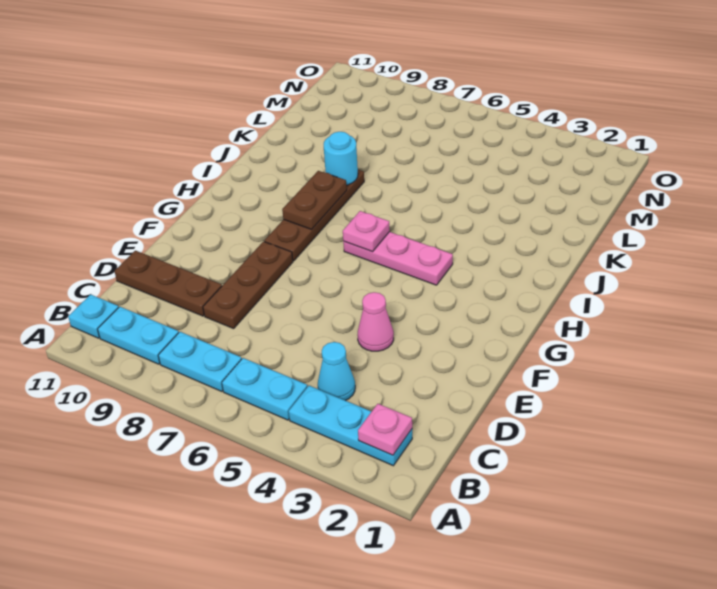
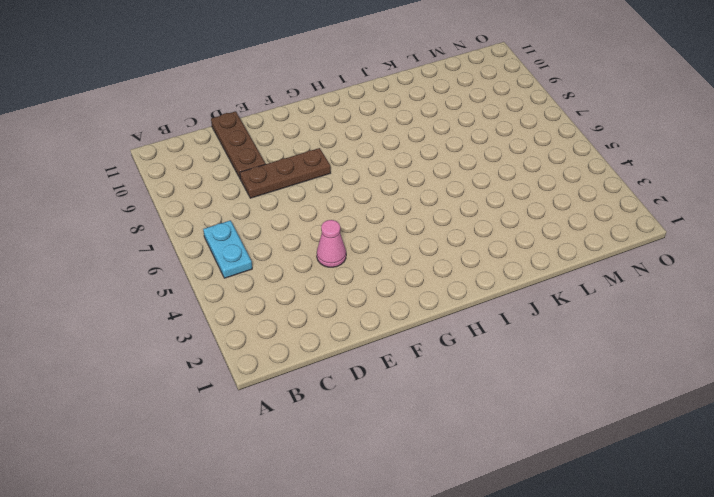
none -> cyan 1x3 plate [289,386,412,466]
none -> cyan 1x2 plate [158,332,242,392]
none -> cyan 1x2 plate [98,307,179,364]

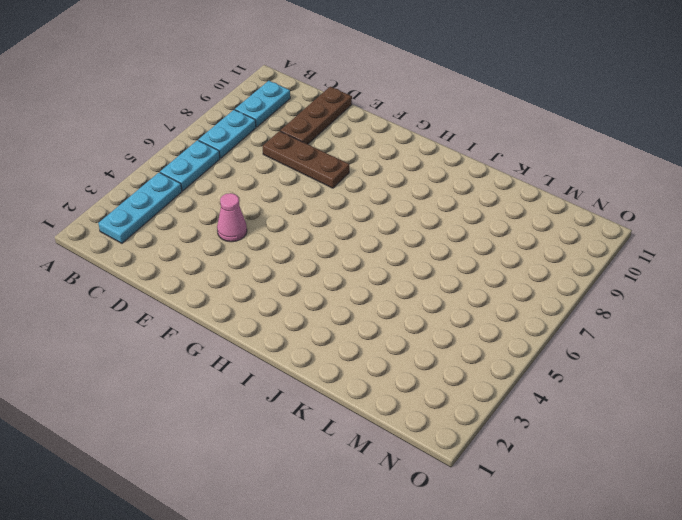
none -> cyan 1x1 plate [68,294,119,338]
none -> cyan 1x1 cone [318,342,355,401]
none -> brown 1x4 plate [264,170,364,261]

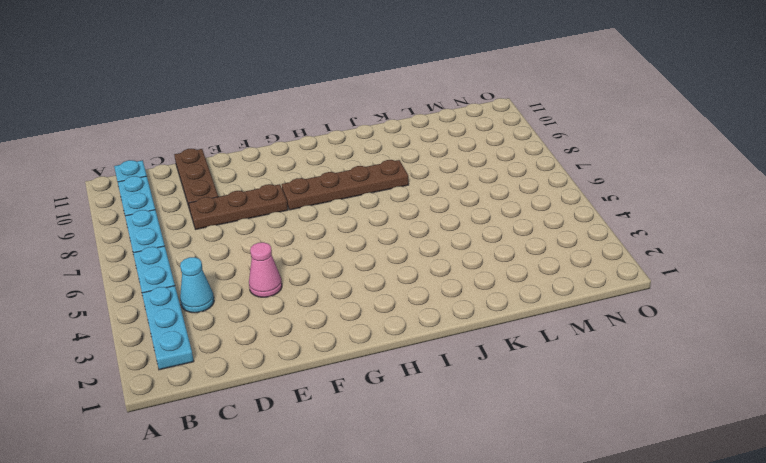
none -> pink 1x3 plate [343,232,453,285]
none -> pink 1x1 plate [358,404,412,455]
none -> pink 1x1 plate [343,211,390,252]

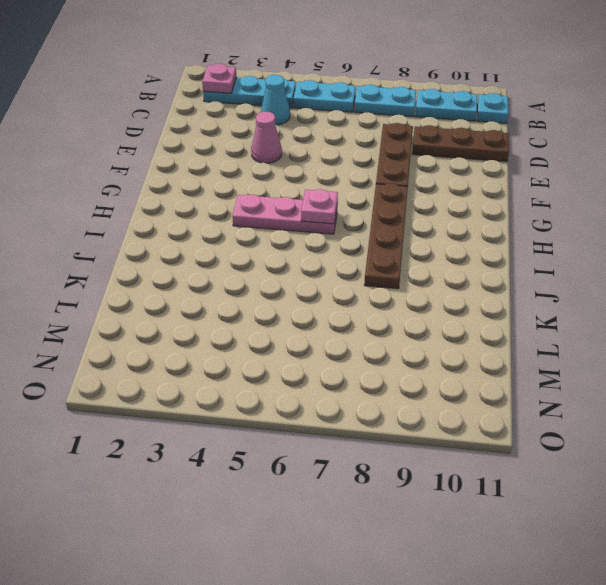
none -> brown 1x2 plate [282,171,347,229]
none -> cyan 1x1 round brick [324,132,358,185]

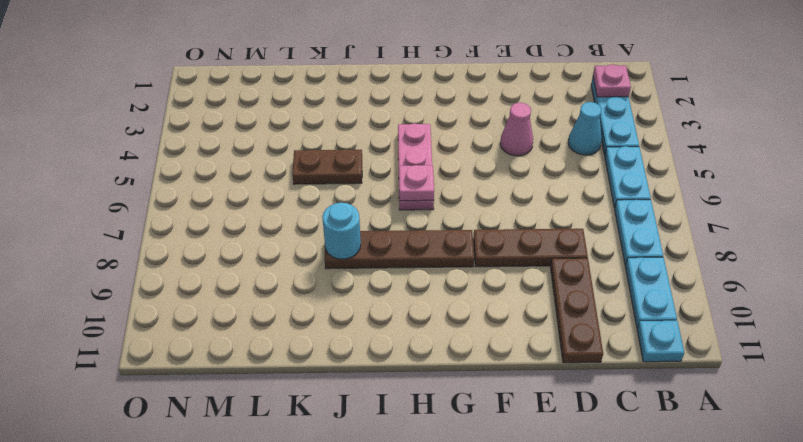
brown 1x2 plate [292,149,362,184] -> brown 1x2 plate moved to [282,171,347,229]

